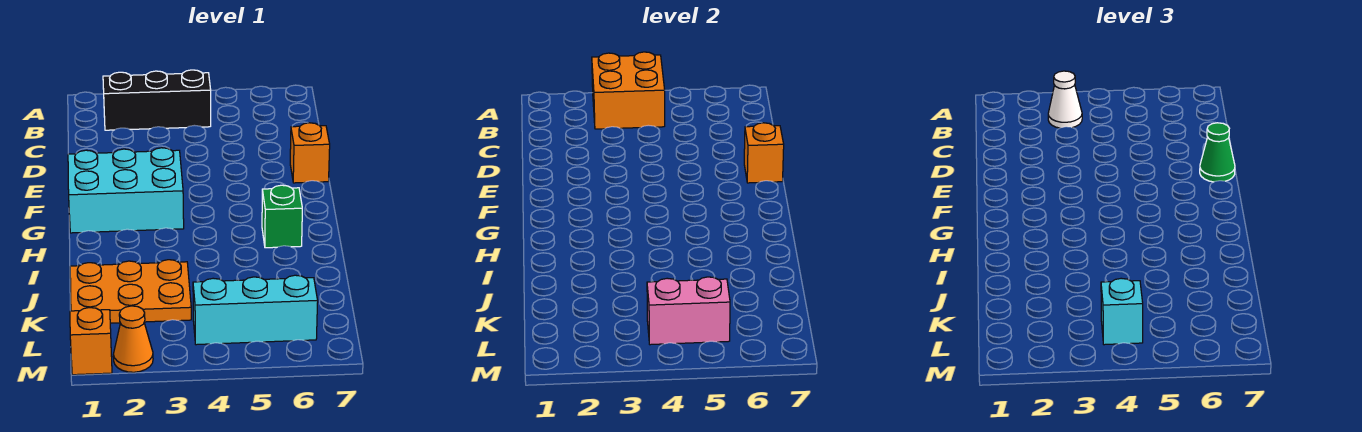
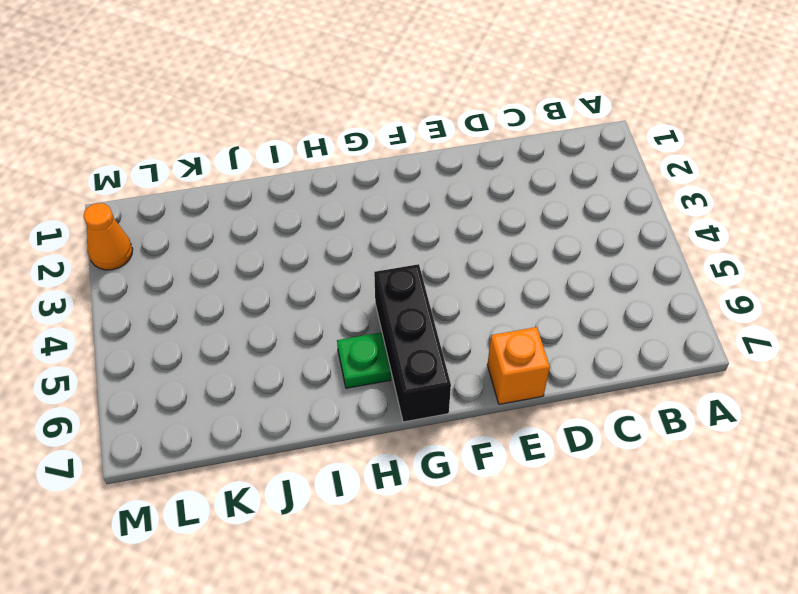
black 1x3 brick [374,264,451,422] -> black 1x3 brick moved to [103,70,211,130]
green 1x1 plate [337,332,391,388] -> green 1x1 brick [262,185,302,248]
none -> cyan 2x3 brick [68,148,184,233]
none -> orange 2x3 plate [70,260,191,323]
none -> cyan 1x3 brick [193,275,318,345]

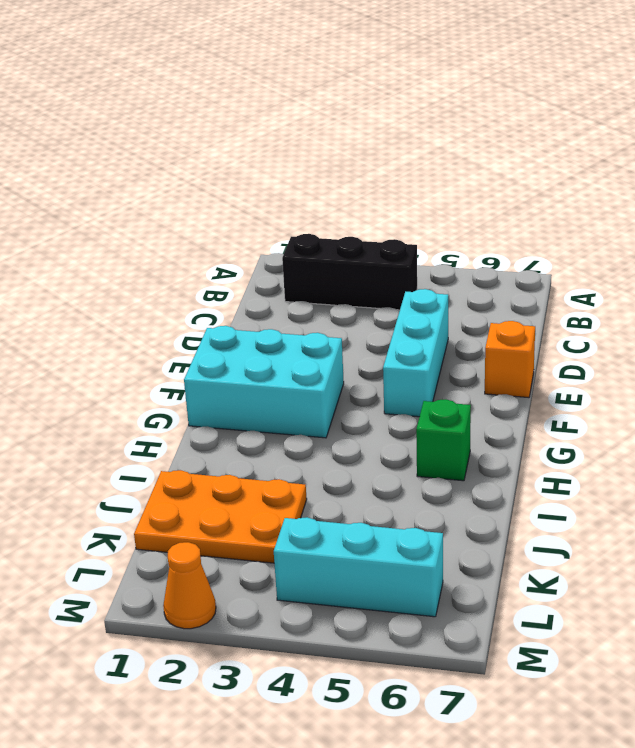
cyan 1x3 brick [383,289,448,417] -> none
none -> orange 1x1 brick [70,308,112,375]
none -> orange 2x2 brick [592,52,665,129]
none -> orange 1x1 brick [744,123,784,183]

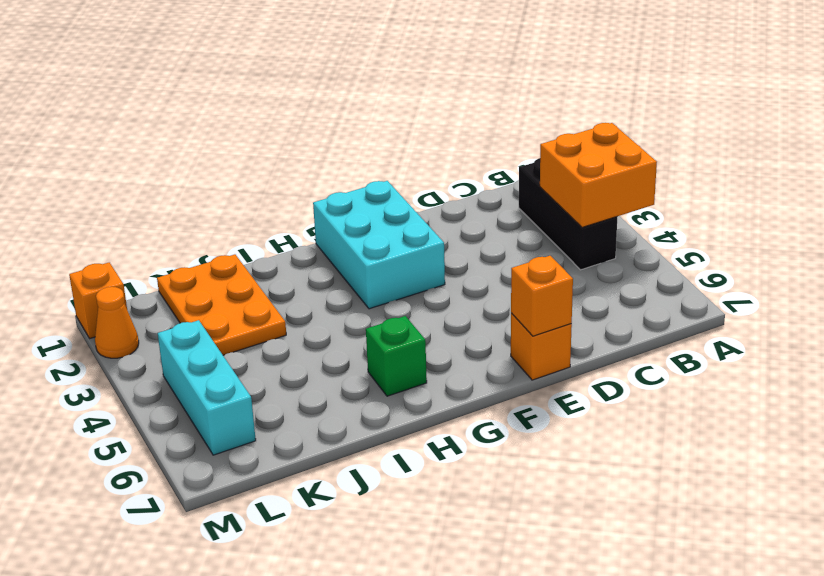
none -> pink 1x2 brick [647,277,730,345]
none -> white 1x1 cone [1048,71,1082,128]
none -> green 1x1 cone [1200,123,1235,182]

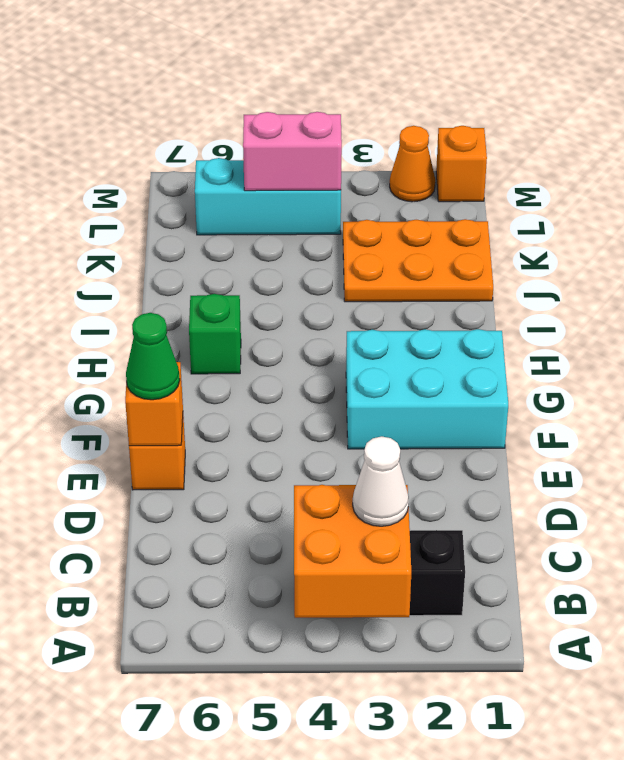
none -> cyan 1x1 brick [1101,278,1143,345]

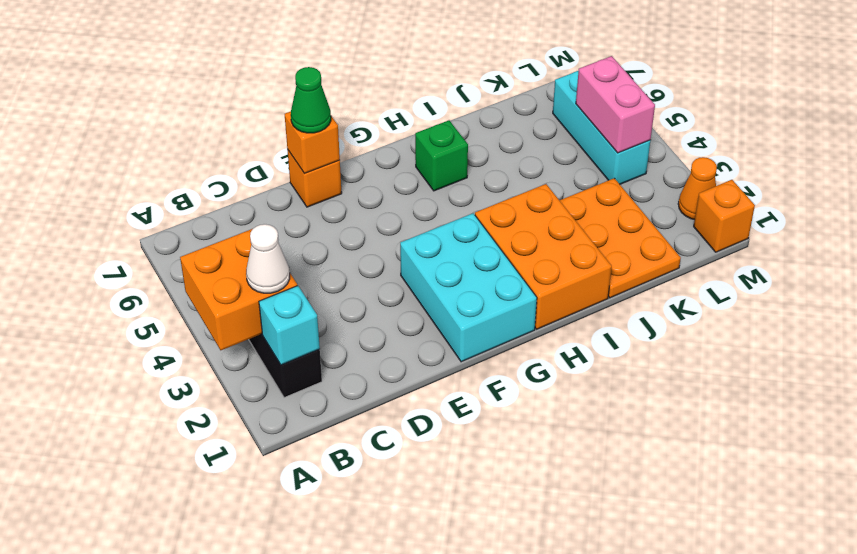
cyan 1x1 brick [259,286,320,365] -> cyan 1x1 brick moved to [1101,278,1143,345]
orange 2x3 brick [475,184,612,329] -> none

